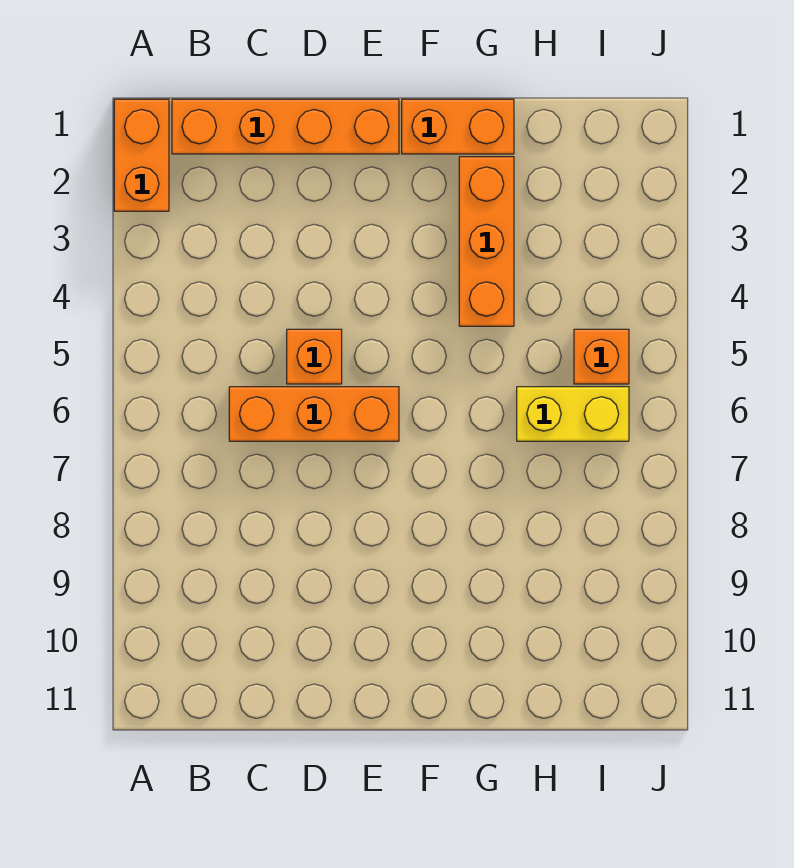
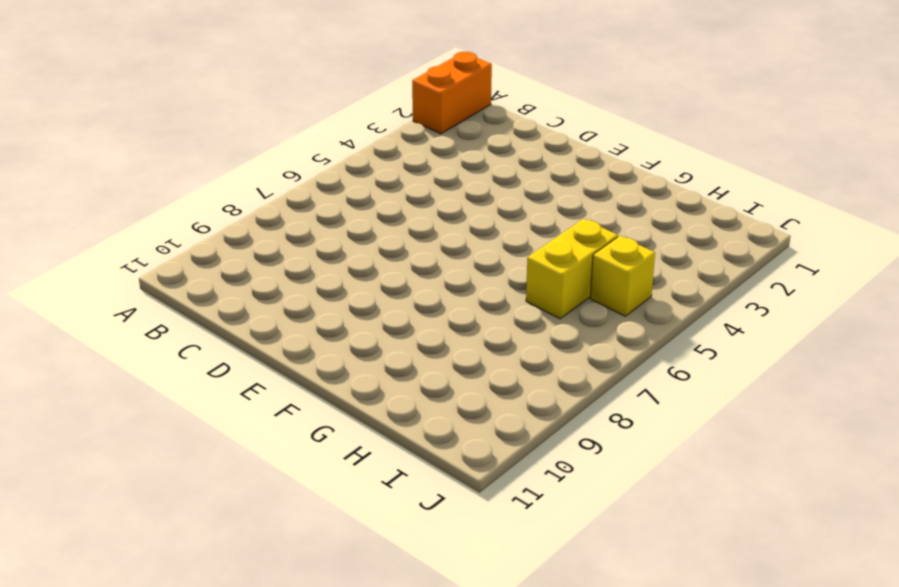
yellow 1x2 brick [526,219,618,319] -> yellow 1x2 brick turned to [517,387,629,441]
yellow 1x1 brick [590,236,655,316] -> orange 1x1 brick [574,329,629,384]
none -> orange 1x4 brick [172,99,399,154]
none -> orange 1x3 brick [229,387,399,441]

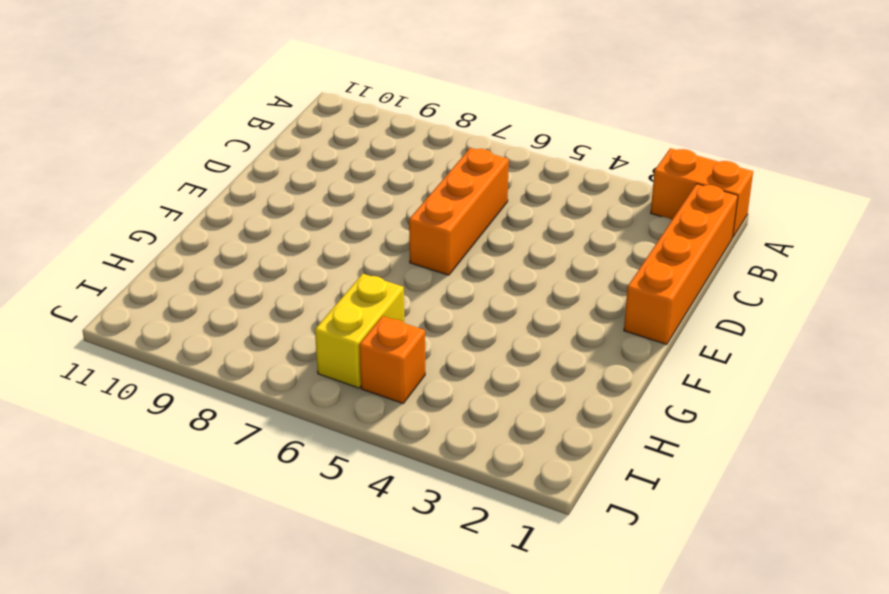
none -> orange 1x1 brick [287,329,342,384]
none -> orange 1x2 brick [402,99,514,154]

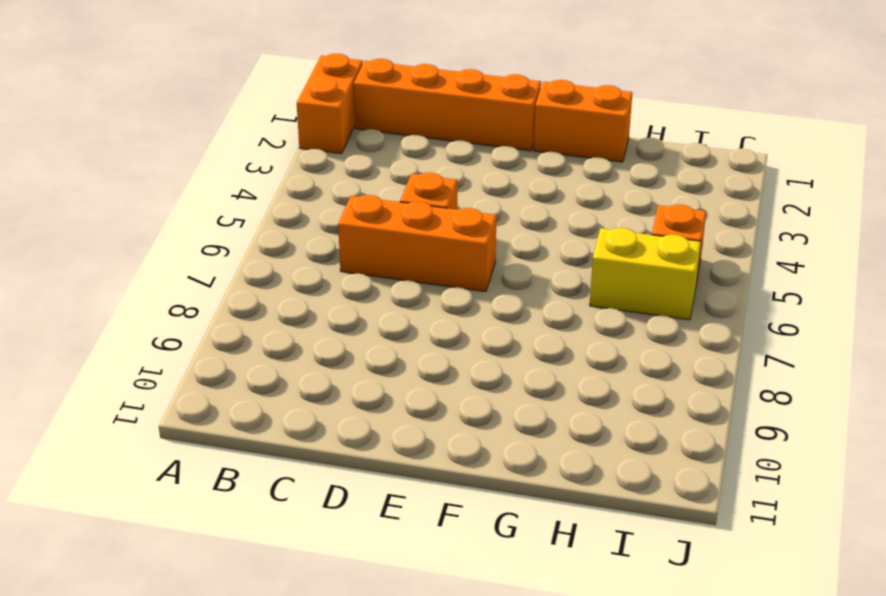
none -> orange 1x3 brick [459,157,514,326]

